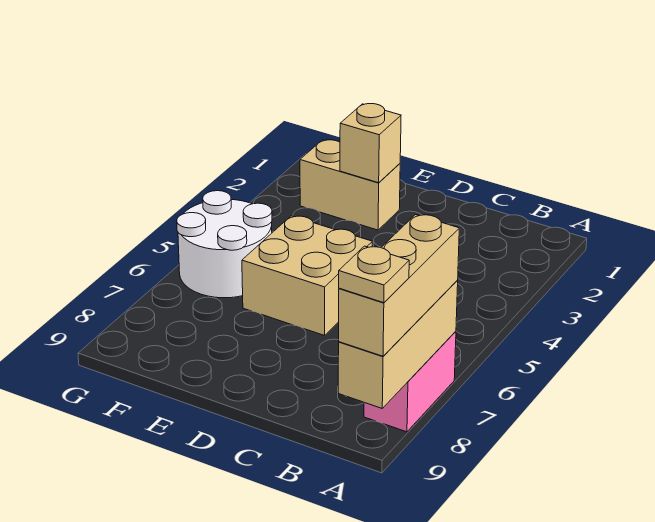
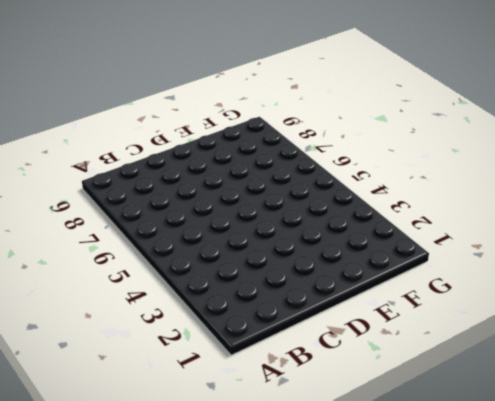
none -> pink 1x2 brick [364,331,456,432]
none -> tan 2x2 brick [242,216,372,335]

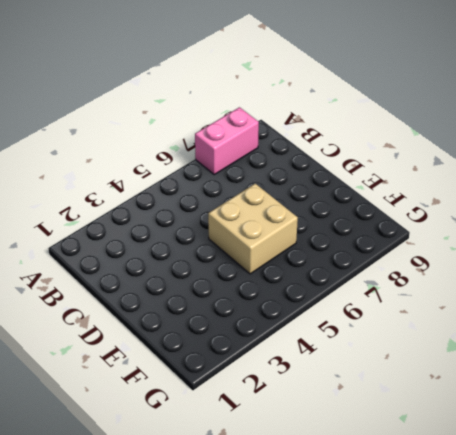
none -> tan 1x2 brick [300,140,400,230]
none -> white 2x2 round brick [177,191,272,298]

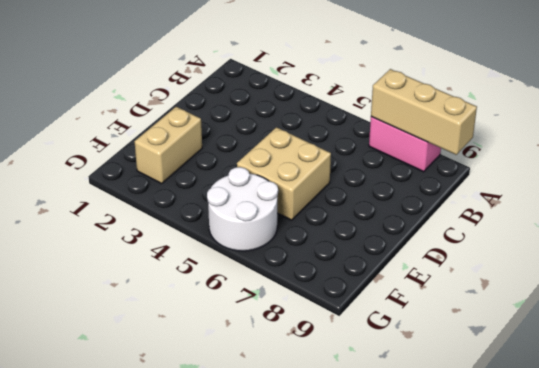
none -> tan 1x1 brick [340,104,401,183]
none -> tan 1x3 brick [339,215,459,356]

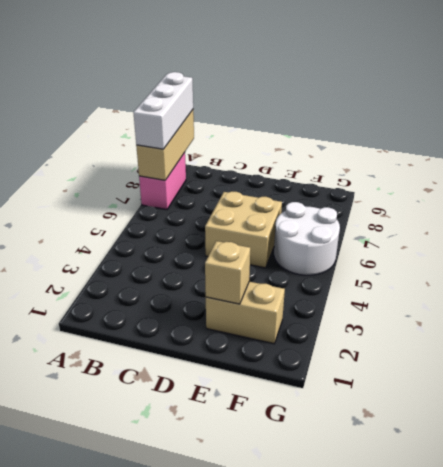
white 1x3 brick [133,72,193,149] -> tan 1x3 brick [339,215,459,356]
none -> tan 1x1 plate [339,246,409,303]

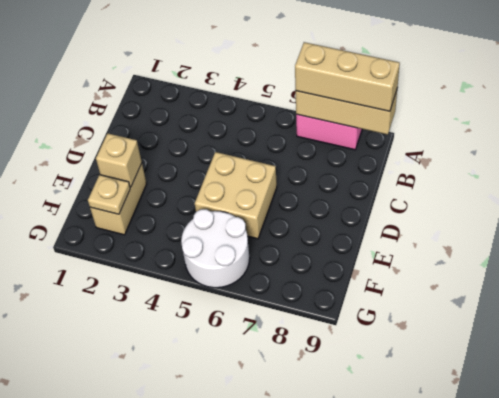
tan 1x1 plate [88,175,130,214] -> tan 1x1 plate moved to [339,246,409,303]

